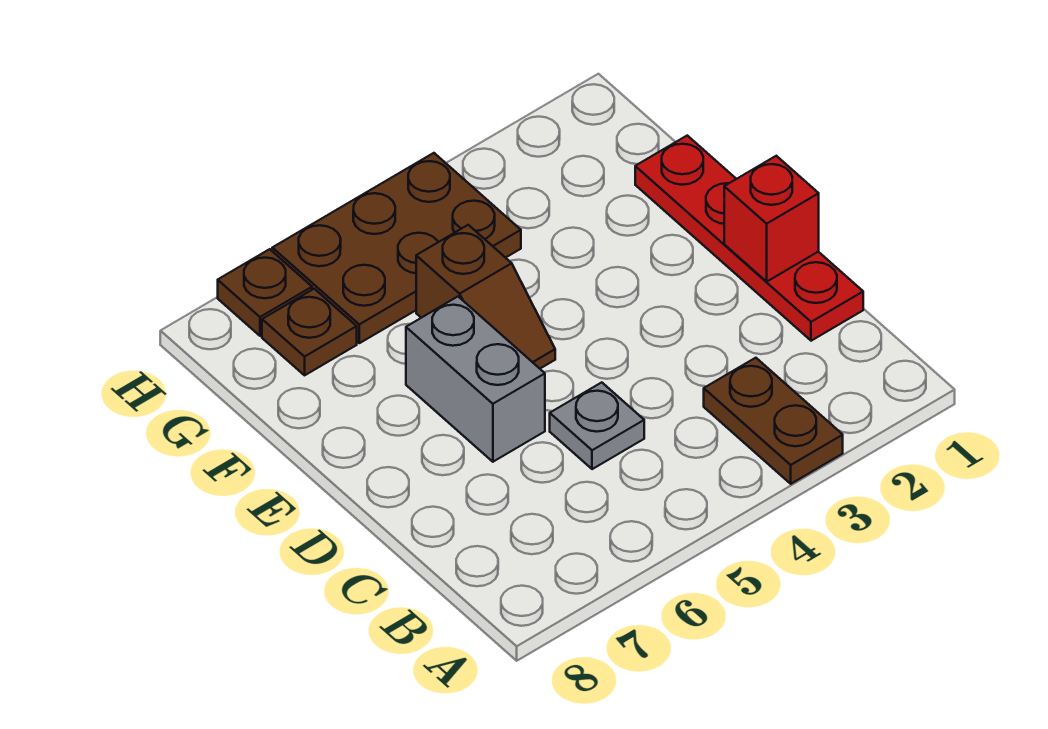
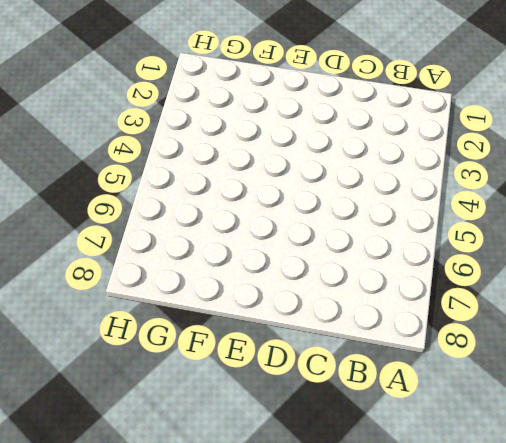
none -> brown 1x2 plate [704,358,843,484]
none -> red 1x4 plate [635,136,863,341]

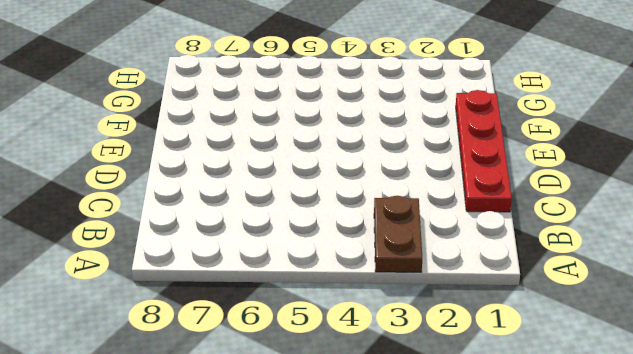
none -> grey 1x1 plate [550,382,644,469]
none -> grey 1x2 brick [406,297,545,462]

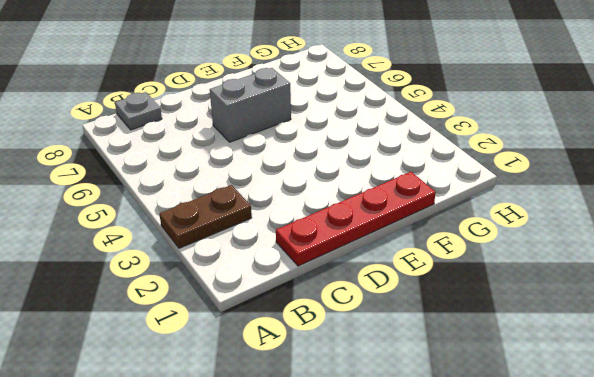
grey 1x1 plate [115,92,162,130] -> grey 1x1 plate moved to [550,382,644,469]
none -> brown 1x2 slope [416,225,555,369]
none -> brown 2x3 plate [272,153,521,343]

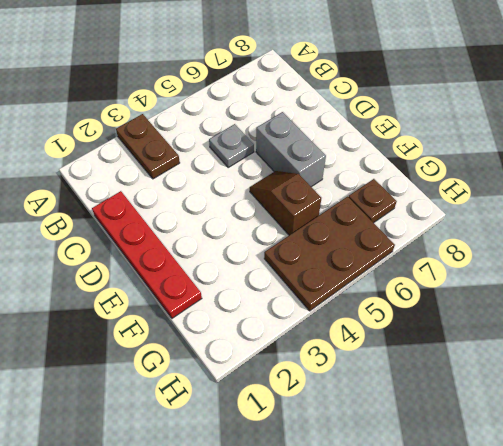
none -> brown 1x1 plate [218,249,312,336]
none -> red 1x1 brick [724,156,819,281]

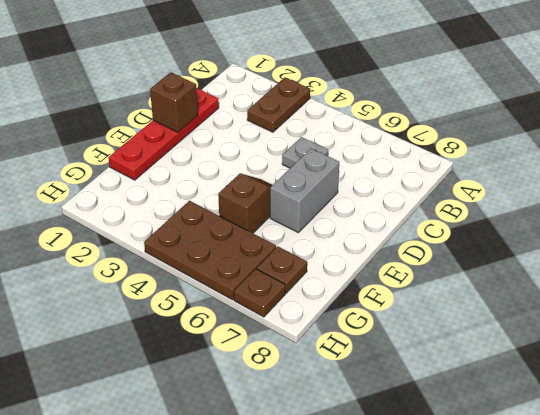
brown 1x1 brick [150,72,198,132] -> red 1x1 brick [724,156,819,281]

